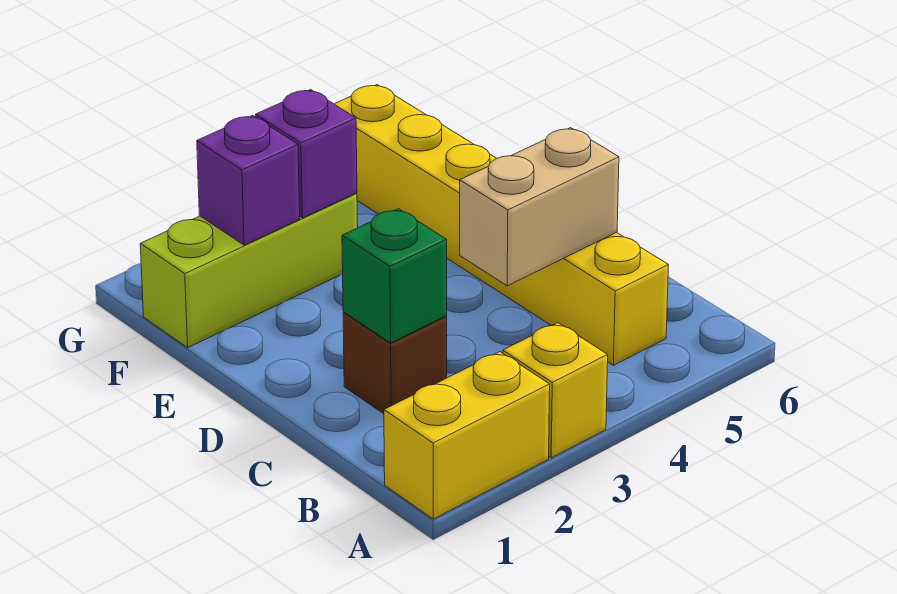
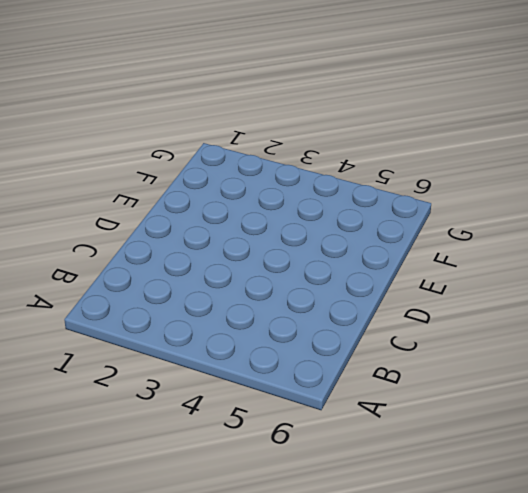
none -> yellow 1x2 brick [384,352,550,519]
none -> yellow 1x1 brick [503,323,608,458]

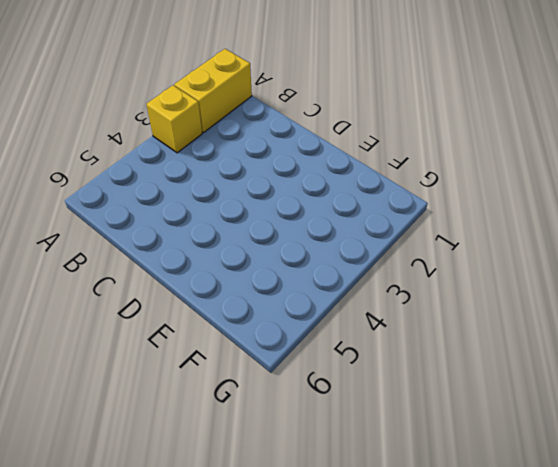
none -> yellow 1x6 brick [335,85,669,365]
none -> brown 1x1 brick [343,312,447,414]

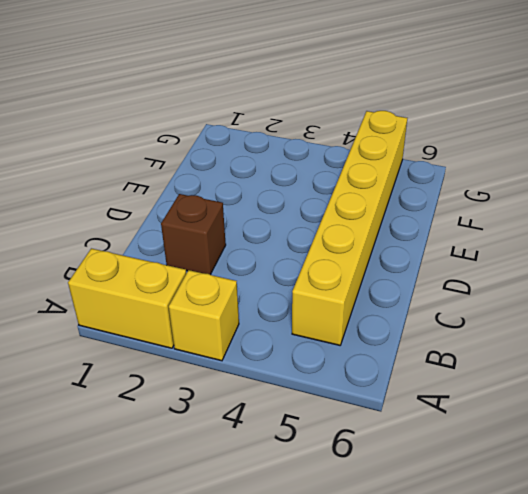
none -> lime 1x3 brick [140,193,358,348]
none -> green 1x1 brick [342,209,447,343]

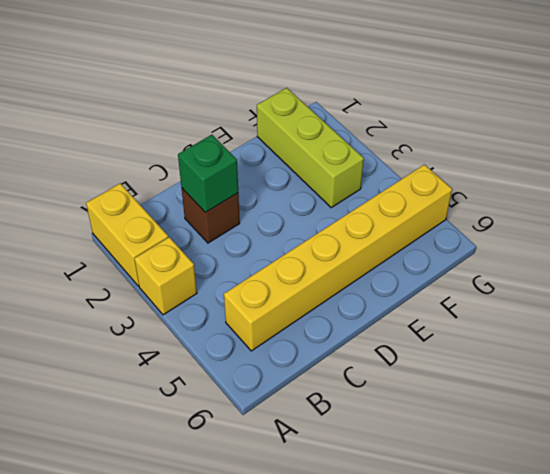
none -> tan 1x2 brick [460,128,619,286]
none -> purple 1x1 brick [197,116,300,245]

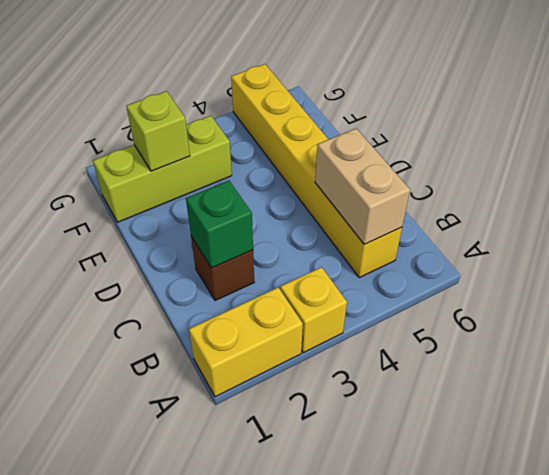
tan 1x2 brick [315,128,410,244] -> tan 1x2 brick turned to [460,128,619,286]
lime 1x1 brick [126,91,190,171] -> purple 1x1 brick [197,116,300,245]
none -> purple 1x1 brick [256,90,357,218]

